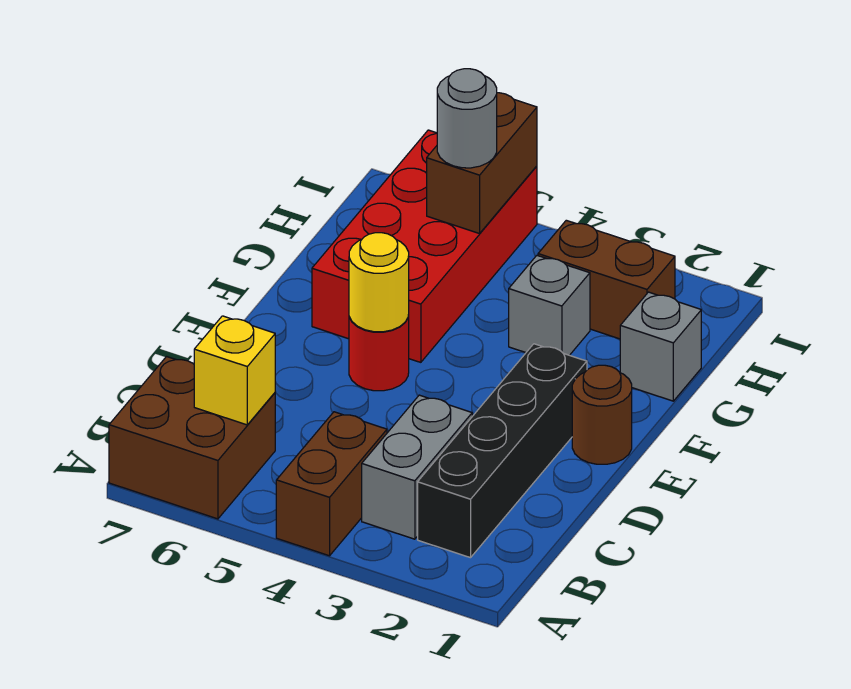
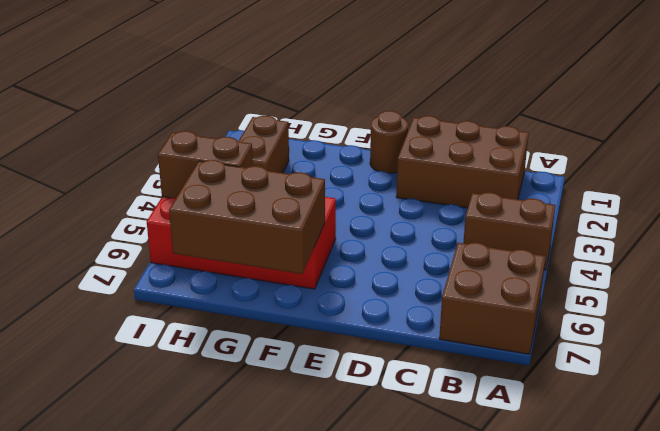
brown 2x3 brick [396,116,529,208] -> black 1x4 brick [418,344,587,558]
brown 2x3 brick [169,160,325,274] -> none
none -> grey 1x2 brick [362,395,472,539]
none -> red 1x1 round brick [349,315,409,391]
none -> grey 1x1 brick [620,292,701,401]

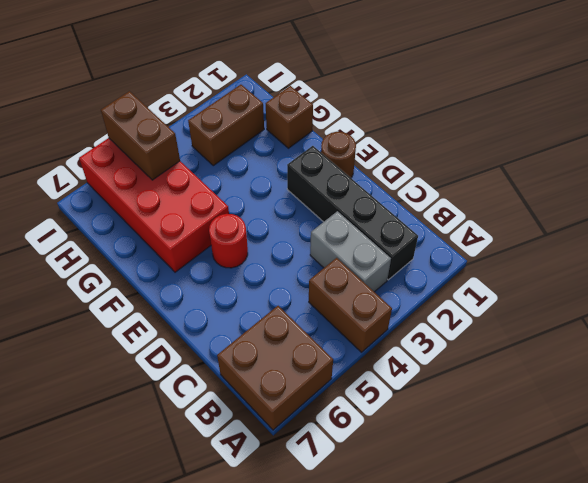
brown 1x1 brick [266,86,313,148] -> grey 1x1 brick [620,292,701,401]
none -> grey 1x1 brick [509,256,590,355]
none -> yellow 1x1 brick [194,316,275,425]
none -> yellow 1x1 round brick [349,233,409,332]

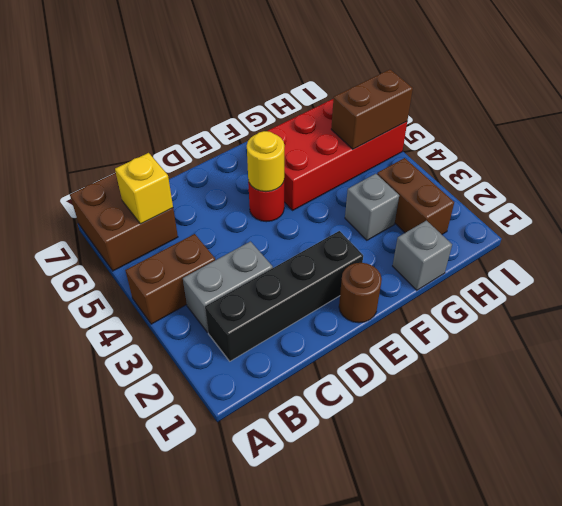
none -> grey 1x1 round brick [437,69,497,168]

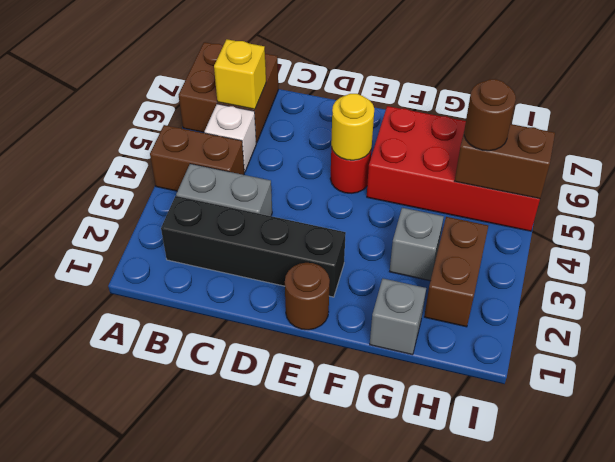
white 1x1 brick [204,104,256,172] -> none
brown 1x1 round brick [464,79,516,151] -> grey 1x1 round brick [437,69,497,168]

